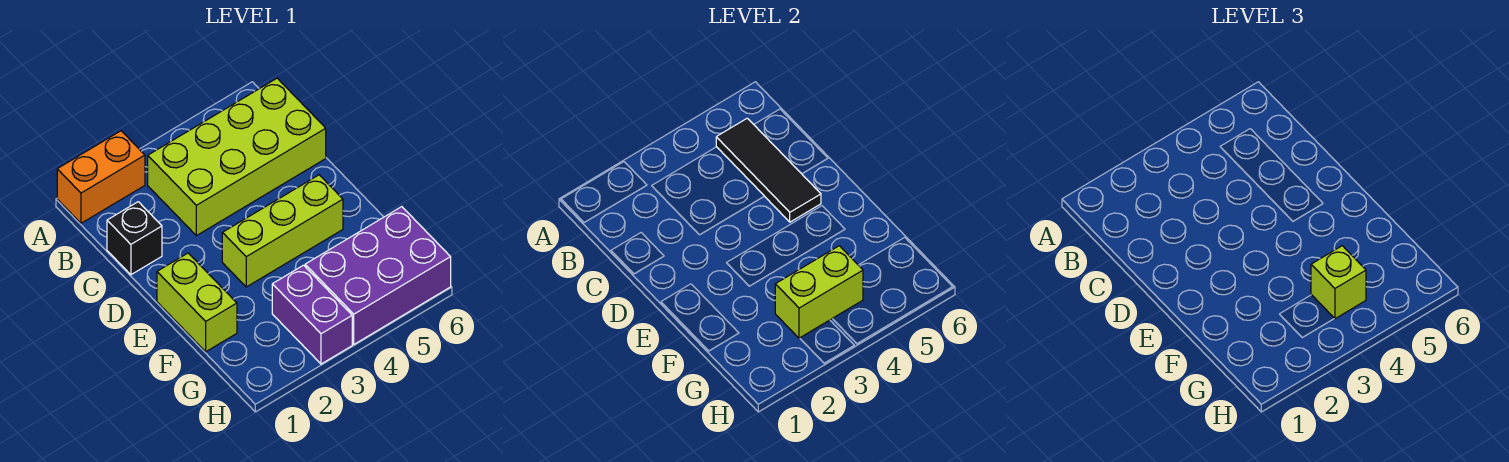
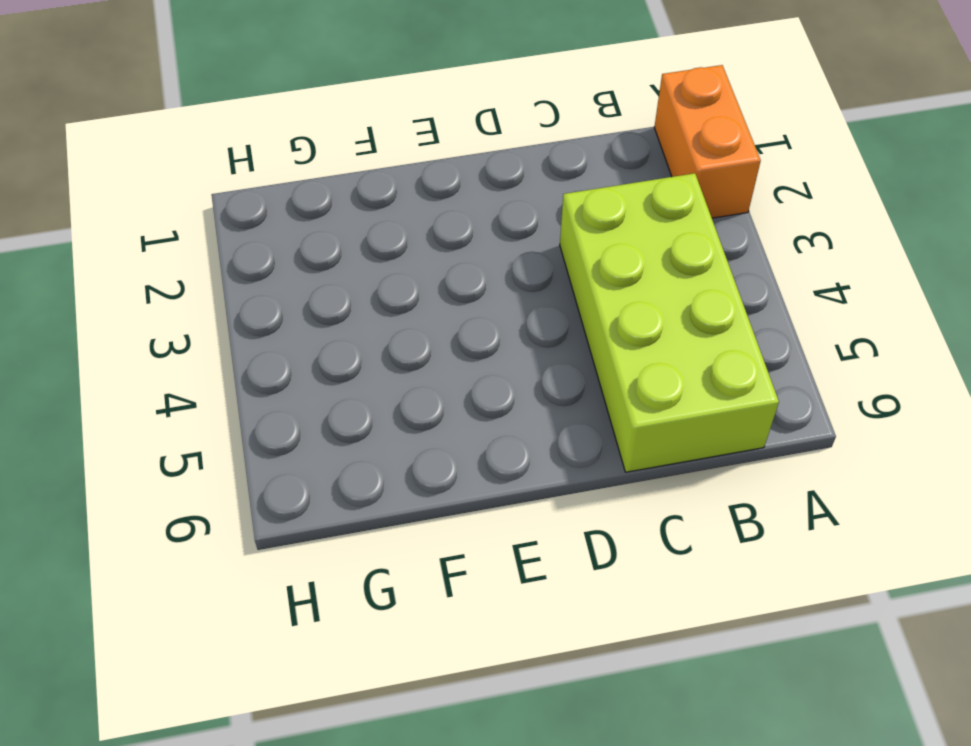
none -> black 1x1 brick [107,202,162,275]
none -> lime 1x2 brick [157,253,237,352]

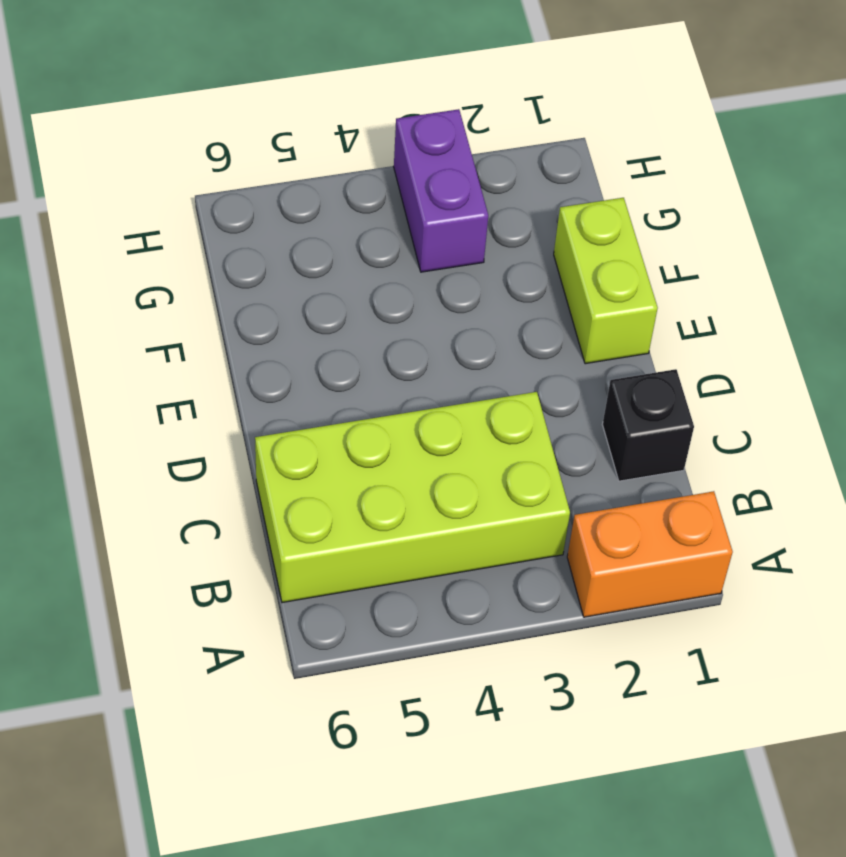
none -> lime 1x3 brick [222,175,343,287]
none -> purple 2x3 brick [305,207,451,344]

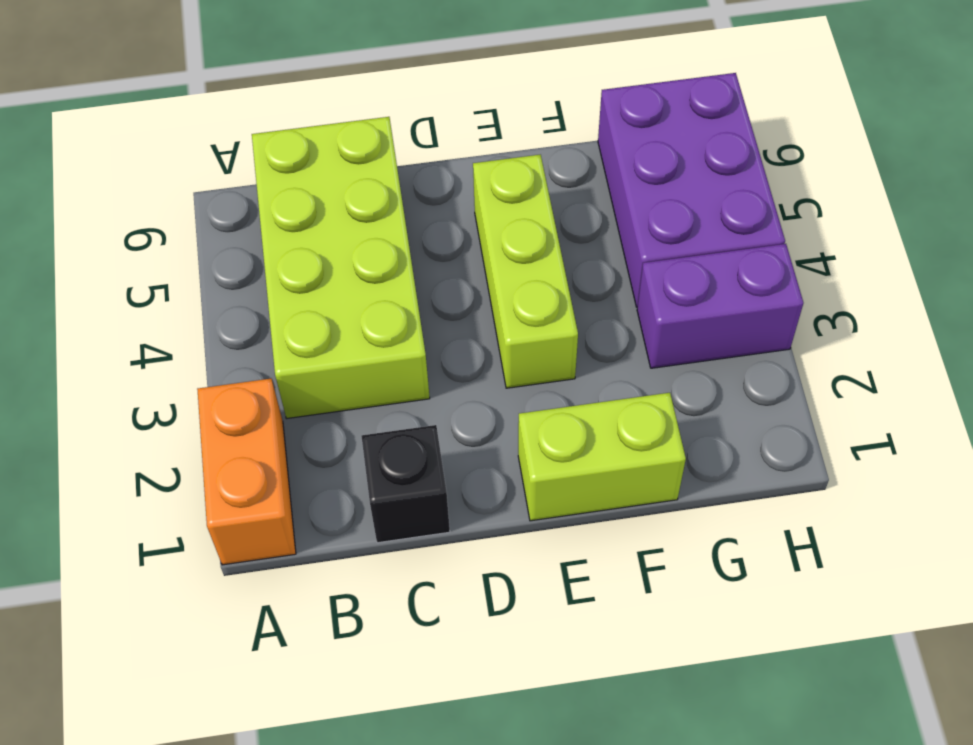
none -> black 1x3 tile [716,118,821,222]
none -> lime 1x2 brick [775,246,863,338]

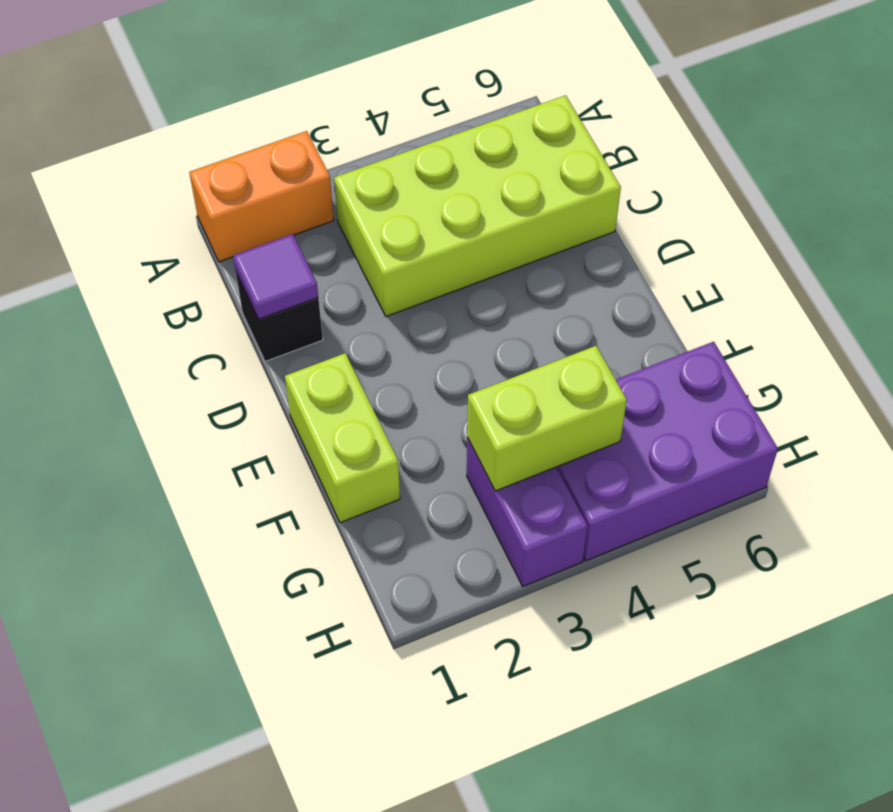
purple 1x1 tile [233,234,318,319] -> none
none -> lime 1x3 brick [222,175,343,287]
none -> black 1x3 tile [716,118,821,222]

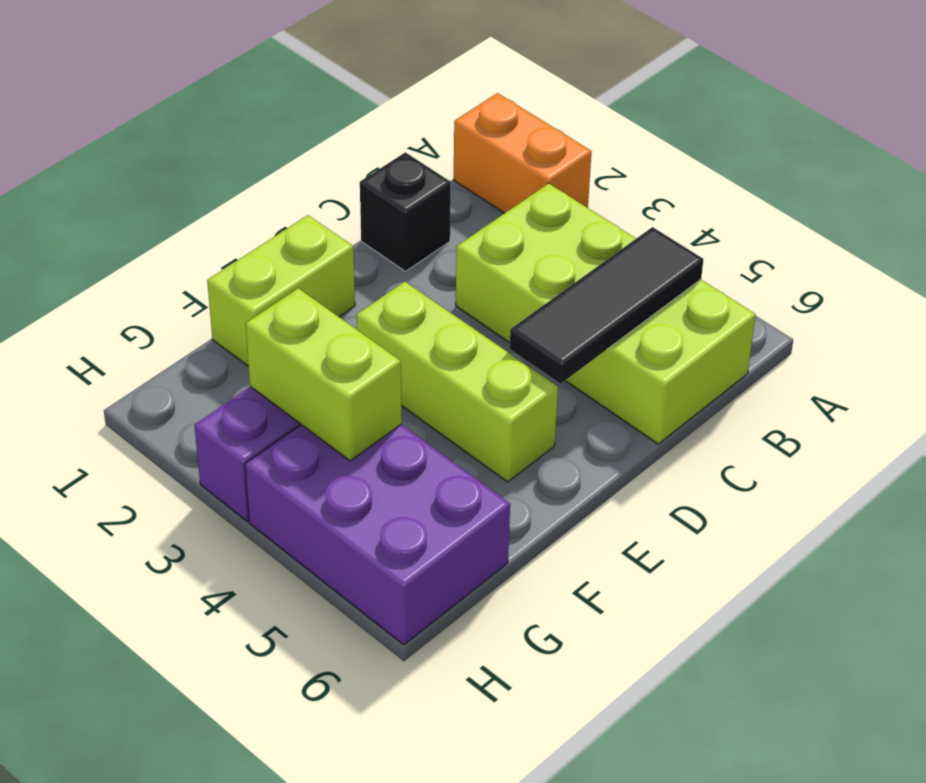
none -> lime 1x1 brick [1311,246,1366,319]

